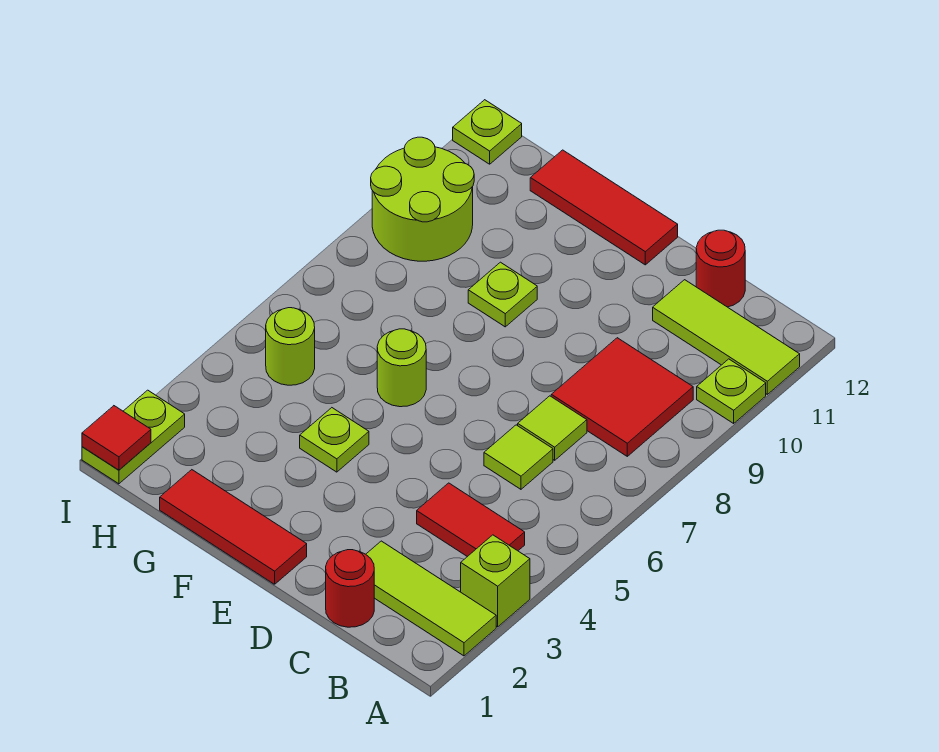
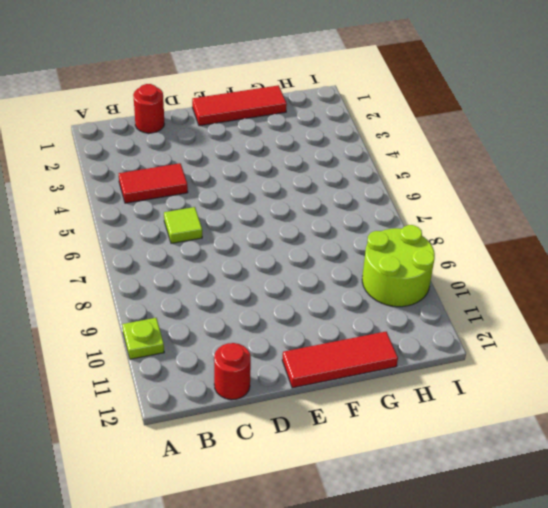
none -> lime 1x3 tile [366,541,496,656]
none -> lime 1x1 brick [461,535,530,627]
none -> lime 1x3 tile [653,280,800,394]

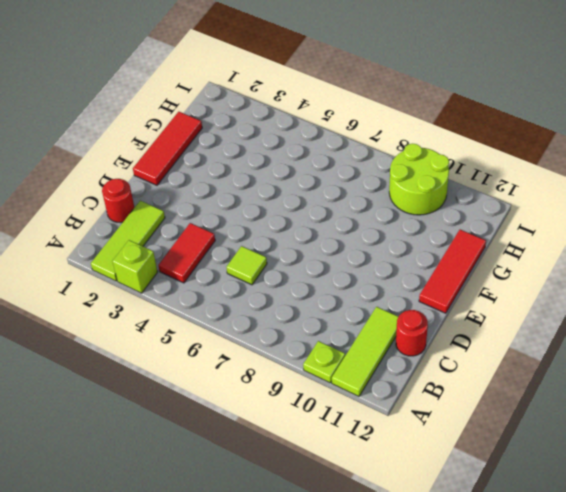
none -> red 2x2 tile [551,338,693,456]
none -> lime 1x1 tile [518,396,587,460]
none -> lime 1x1 plate [300,408,369,472]

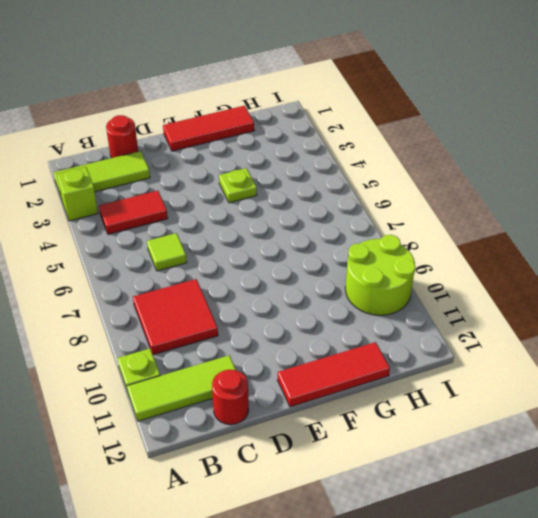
none -> lime 1x1 tile [518,396,587,460]
none -> lime 1x1 round brick [377,329,426,407]
none -> lime 1x1 plate [468,262,537,327]

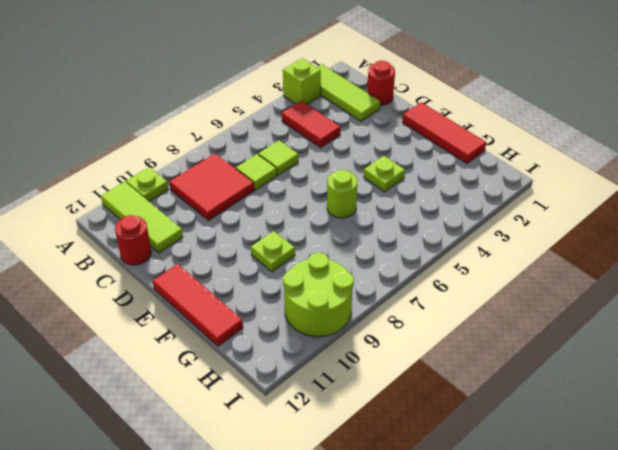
none -> lime 1x1 round brick [266,308,315,385]
none -> lime 1x2 plate [82,390,185,484]
none -> lime 1x1 plate [453,100,522,164]

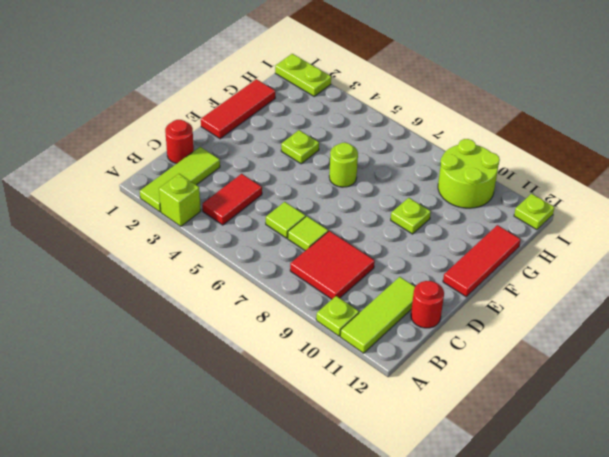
none -> lime 1x1 round brick [266,308,315,385]
none -> red 1x1 tile [82,406,151,470]

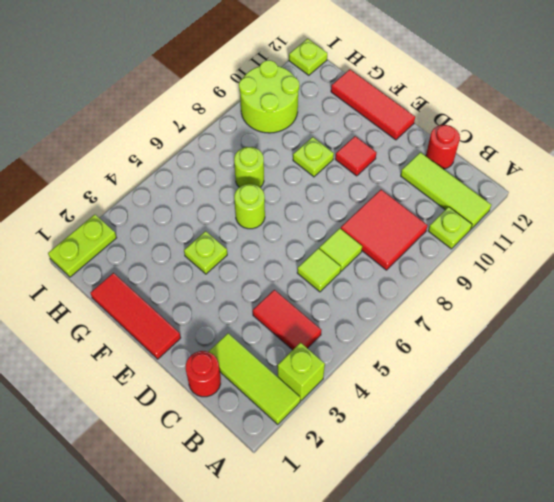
red 1x1 tile [335,136,377,176] -> red 1x1 tile moved to [82,406,151,470]
lime 1x1 round brick [234,147,264,187] -> lime 1x1 round brick moved to [266,308,315,385]

